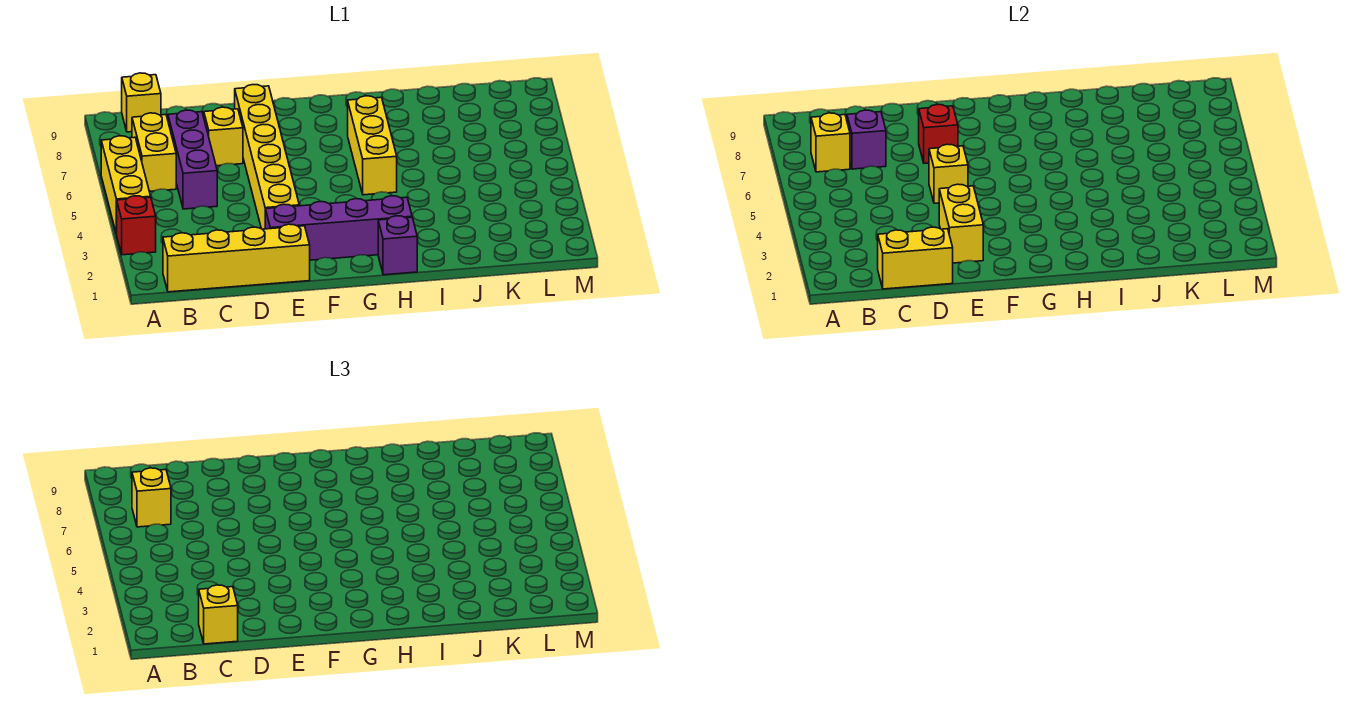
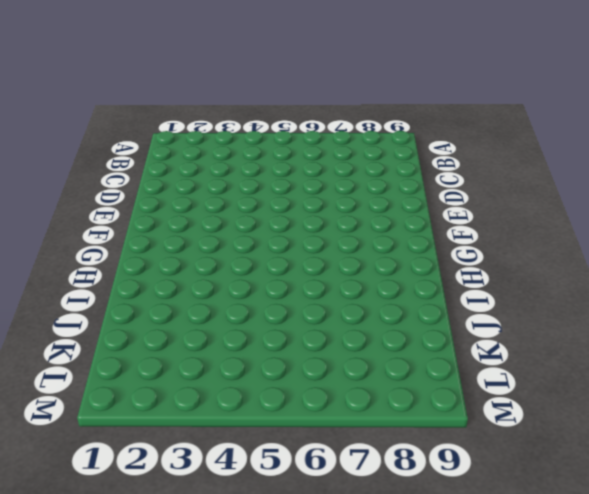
none -> red 1x1 brick [117,196,156,255]
none -> yellow 1x3 brick [101,136,151,235]
none -> yellow 1x4 brick [163,224,310,292]

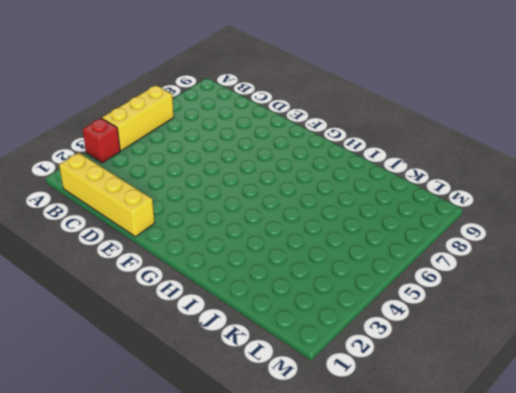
none -> yellow 1x2 brick [132,113,176,191]
none -> yellow 1x1 brick [122,73,161,132]
none -> purple 1x3 brick [168,110,217,209]

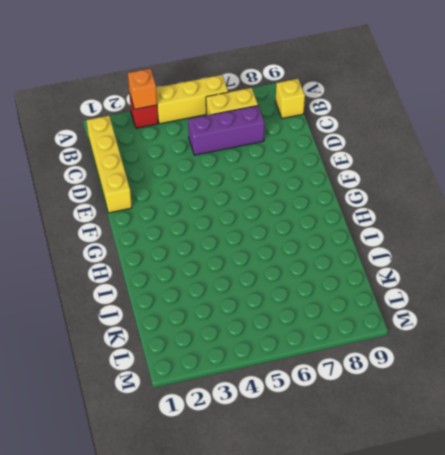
orange 1x1 brick [128,69,157,109] -> none
none -> yellow 1x1 brick [204,107,243,166]
none -> purple 1x4 brick [265,196,412,260]
none -> yellow 1x6 brick [235,85,299,229]

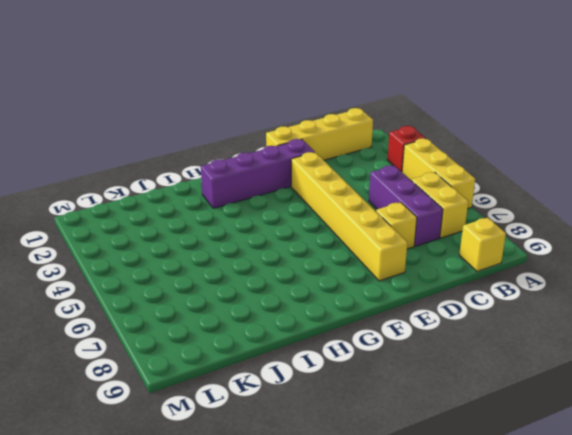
none -> purple 1x1 brick [378,216,417,275]
none -> yellow 1x3 brick [348,96,397,195]
none -> yellow 1x1 brick [811,113,850,172]

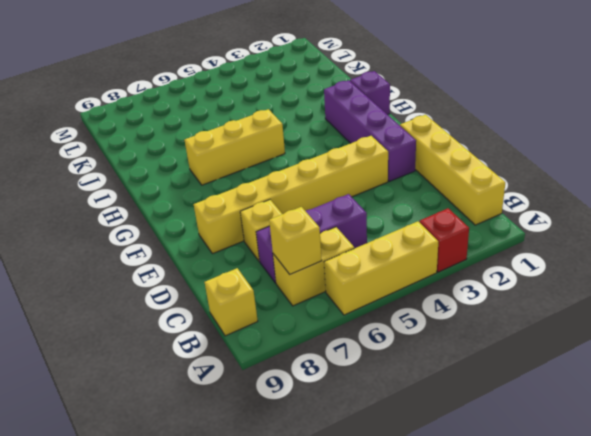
none -> yellow 1x2 brick [878,227,953,289]
none -> purple 1x1 brick [847,110,886,169]
none -> yellow 1x2 brick [939,184,983,263]

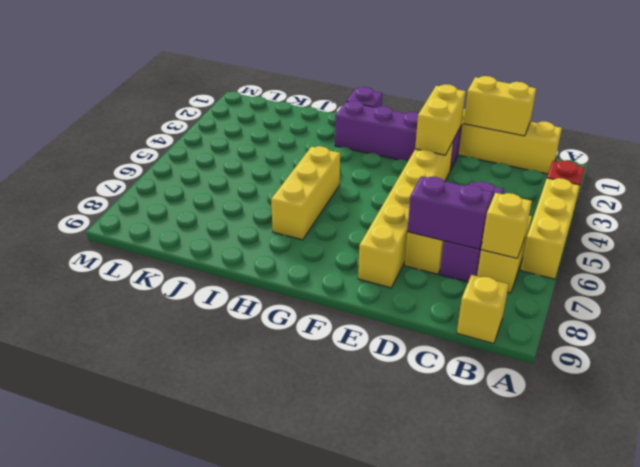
purple 1x2 brick [407,176,493,249] -> purple 1x1 brick [847,110,886,169]
none -> yellow 1x1 brick [929,144,968,203]
none -> red 1x1 brick [919,105,958,163]
none -> yellow 1x1 brick [132,468,171,527]

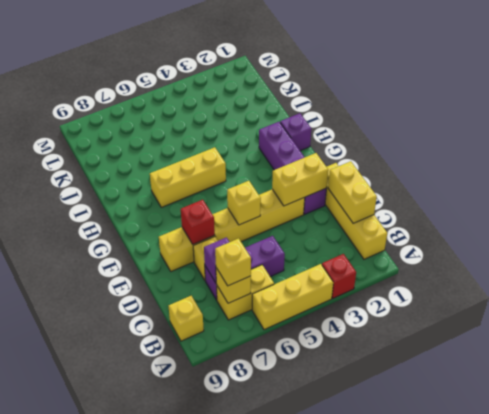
none -> yellow 1x1 brick [199,585,238,644]

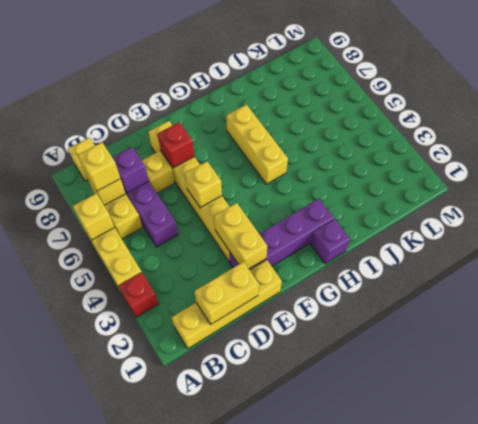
yellow 1x1 brick [72,193,114,240] -> yellow 1x1 brick moved to [199,585,238,644]

